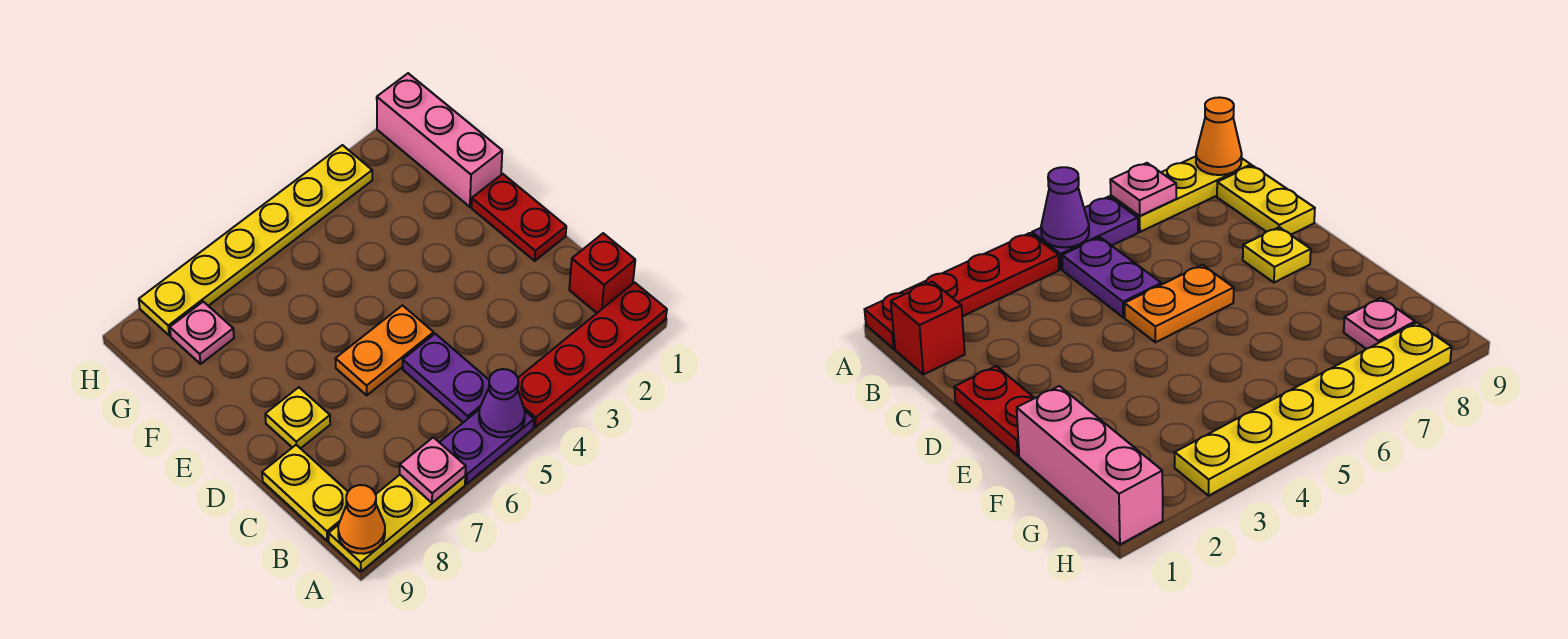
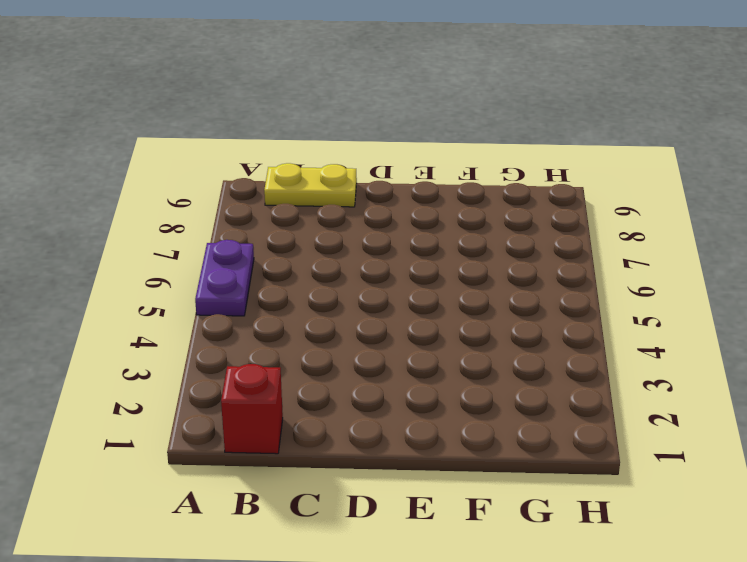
none -> red 1x4 plate [518,283,667,427]
none -> yellow 1x3 plate [329,475,465,572]
none -> purple 1x2 plate [403,334,489,422]

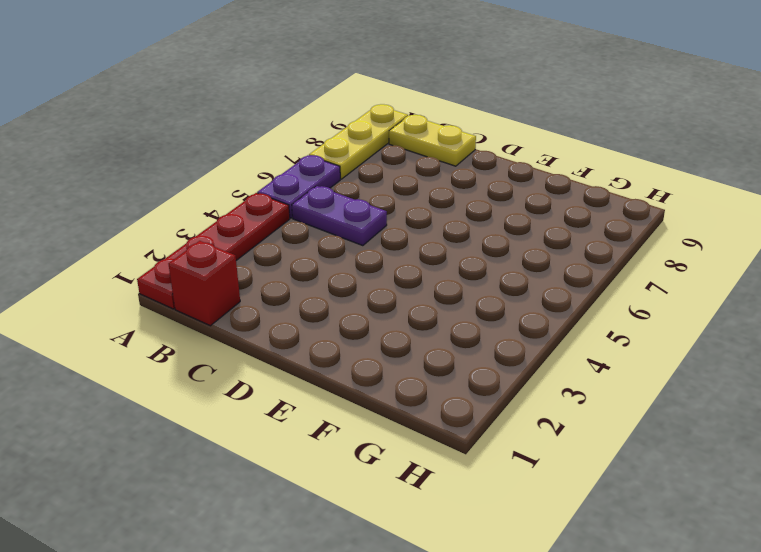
none -> red 1x2 plate [471,174,566,261]
none -> orange 1x2 plate [336,305,434,395]
none -> yellow 1x1 plate [265,387,330,449]

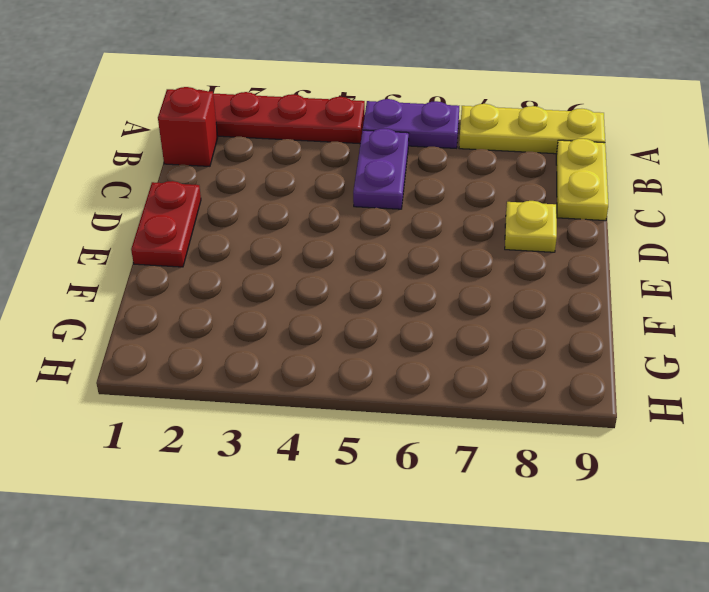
none -> orange 1x2 plate [336,305,434,395]
none -> pink 1x3 brick [377,73,502,207]
none -> pink 1x1 plate [170,302,234,364]

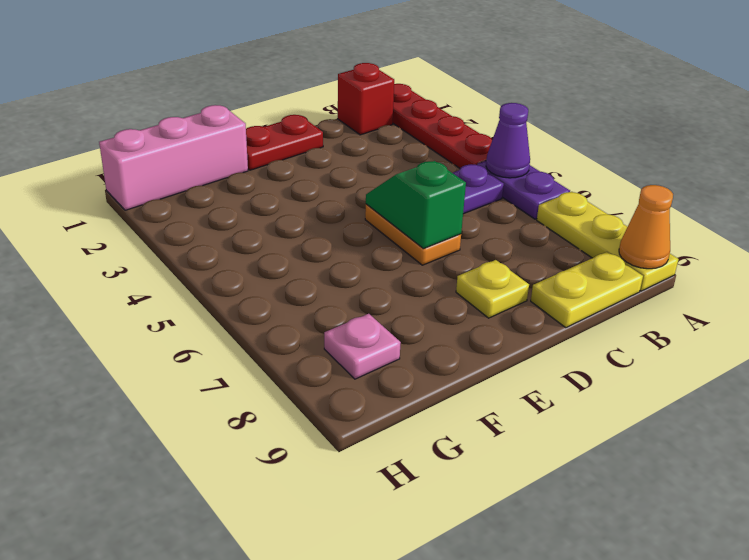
green 1x2 slope [366,161,466,249] -> none
none -> yellow 1x6 plate [139,145,372,335]
none -> pink 1x1 plate [400,437,466,503]

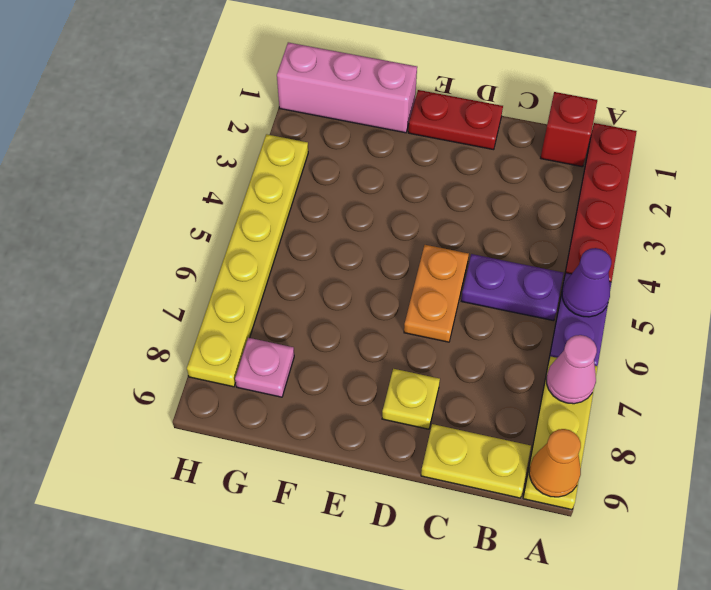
pink 1x1 cone [547,335,597,404] -> pink 1x1 plate [400,437,466,503]

